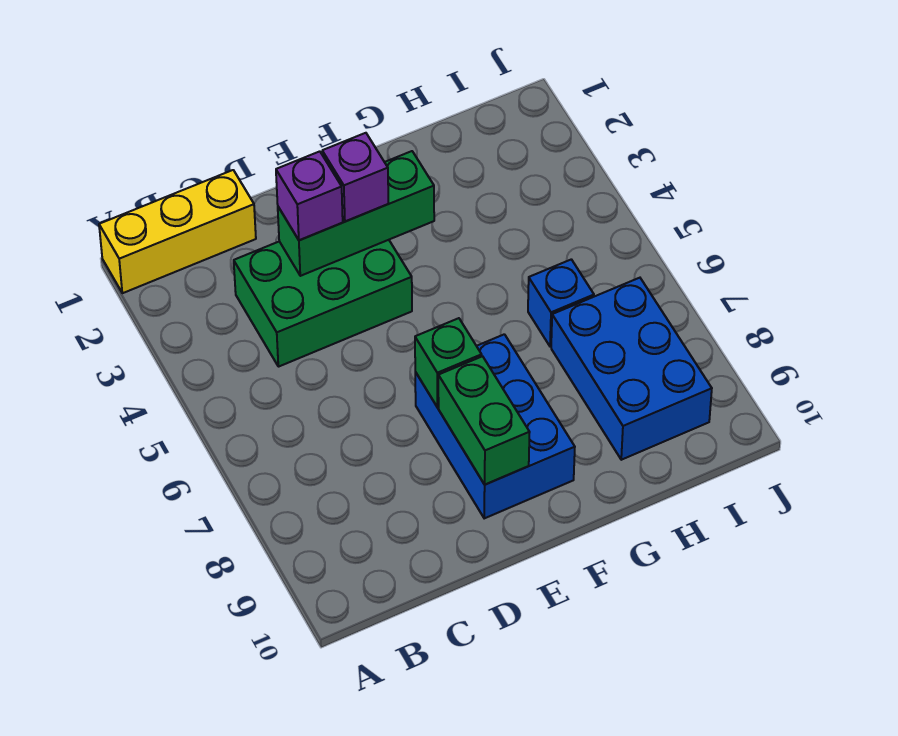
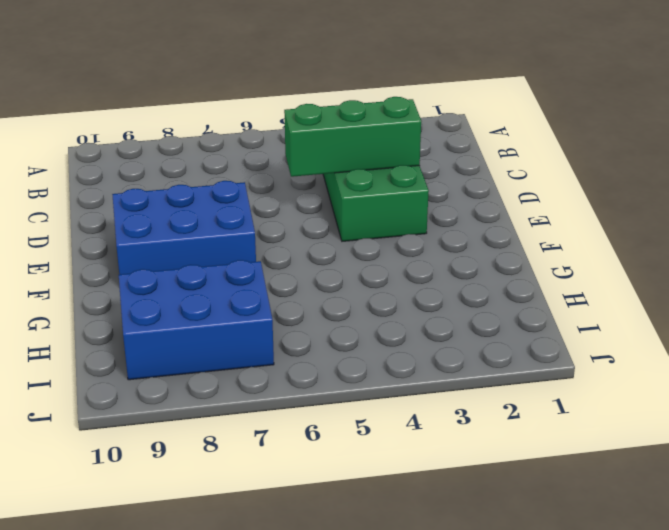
green 1x3 brick [284,97,421,177] -> green 1x3 brick turned to [278,151,434,276]
none -> yellow 1x3 brick [99,170,256,293]
none -> blue 1x1 brick [528,259,594,347]

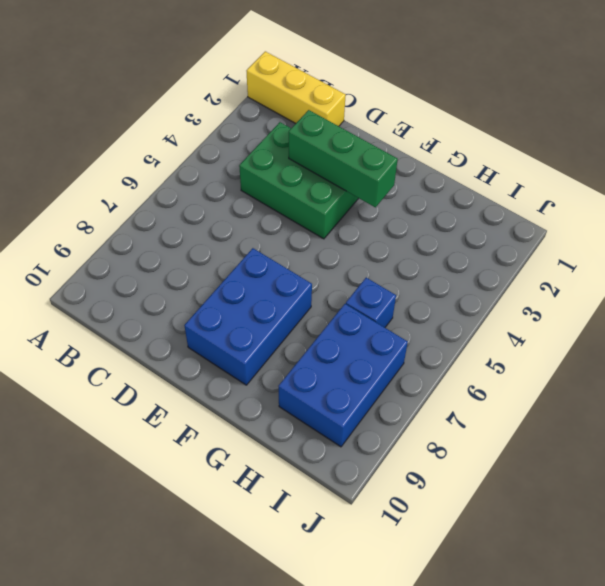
none -> green 1x1 brick [415,318,482,407]
none -> green 1x2 brick [438,356,530,485]

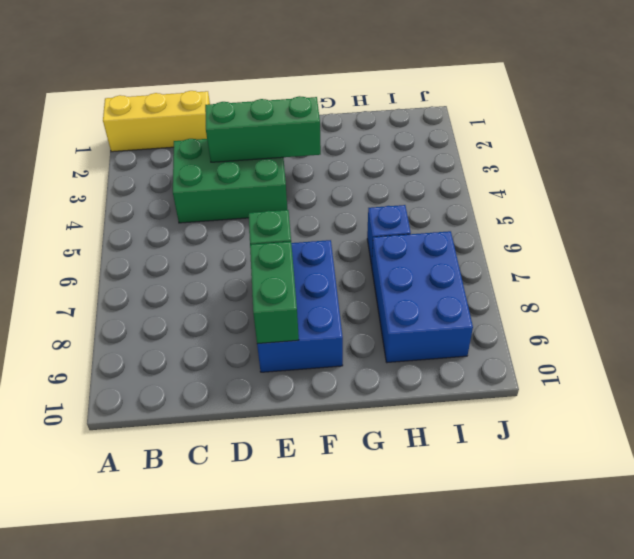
none -> purple 1x1 brick [276,151,343,240]
none -> purple 1x1 brick [322,133,388,222]

